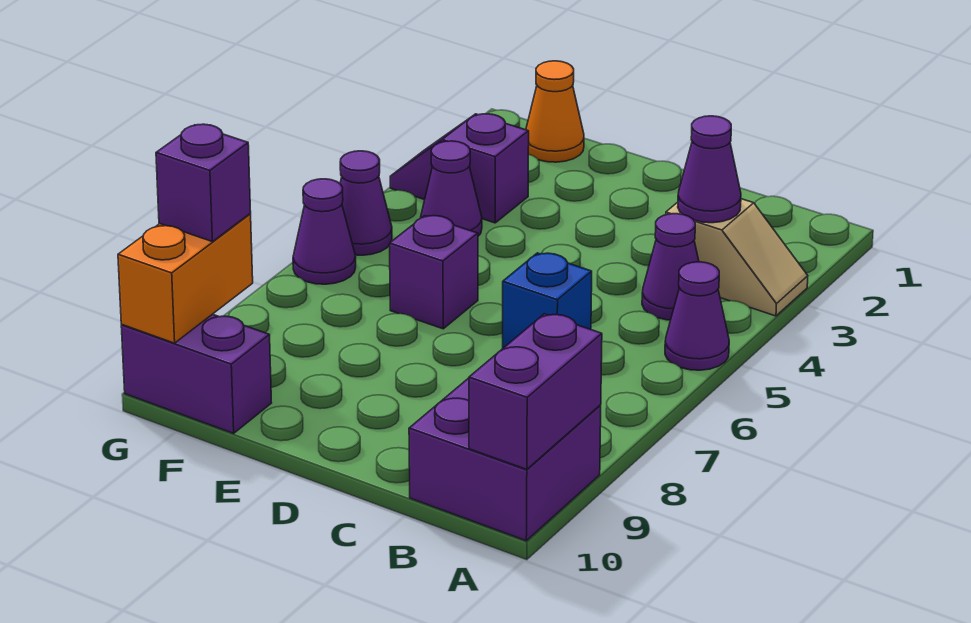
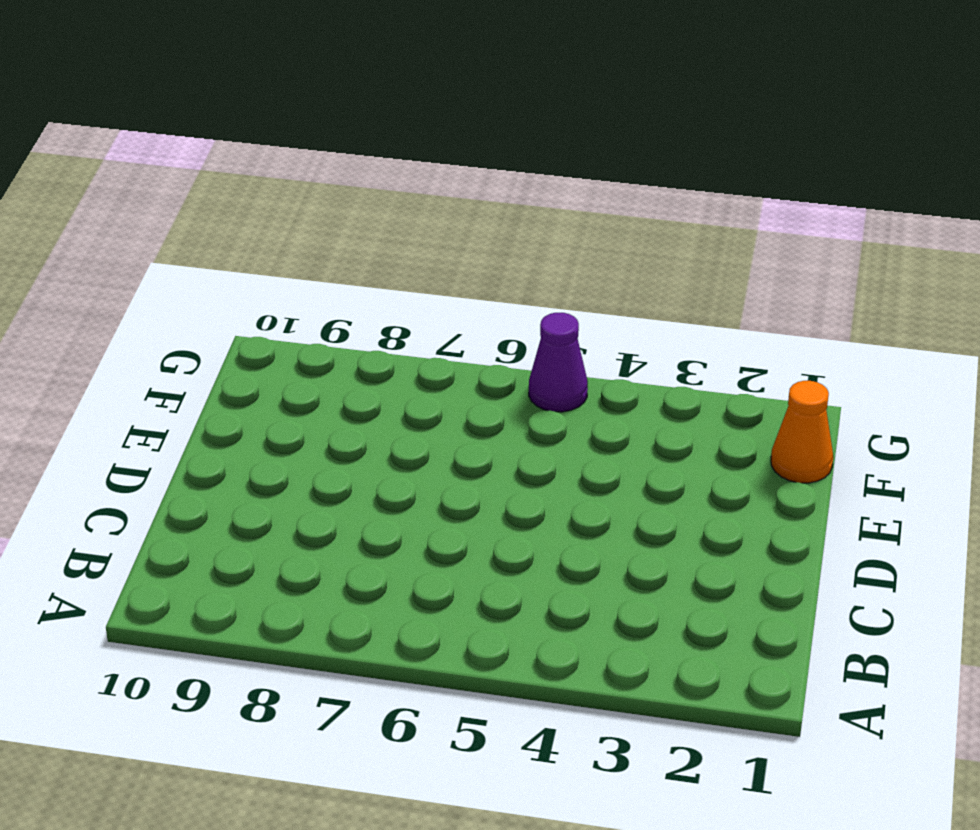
none -> tan 1x2 slope [666,199,808,316]
none -> purple 1x1 cone [665,262,729,370]
none -> purple 2x2 brick [409,378,601,541]

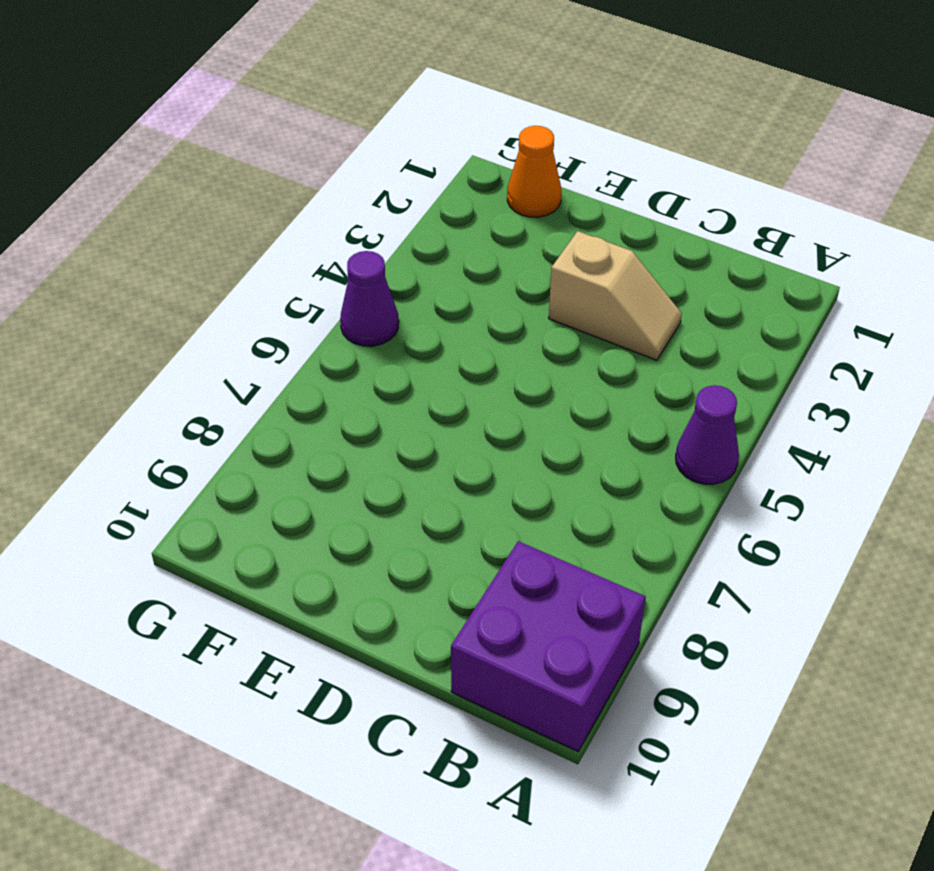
tan 1x2 slope [549,231,682,360] -> tan 1x2 slope moved to [666,199,808,316]
none -> purple 1x1 cone [642,214,699,320]
none -> blue 1x1 brick [503,253,592,348]
none -> purple 1x1 brick [390,216,478,329]

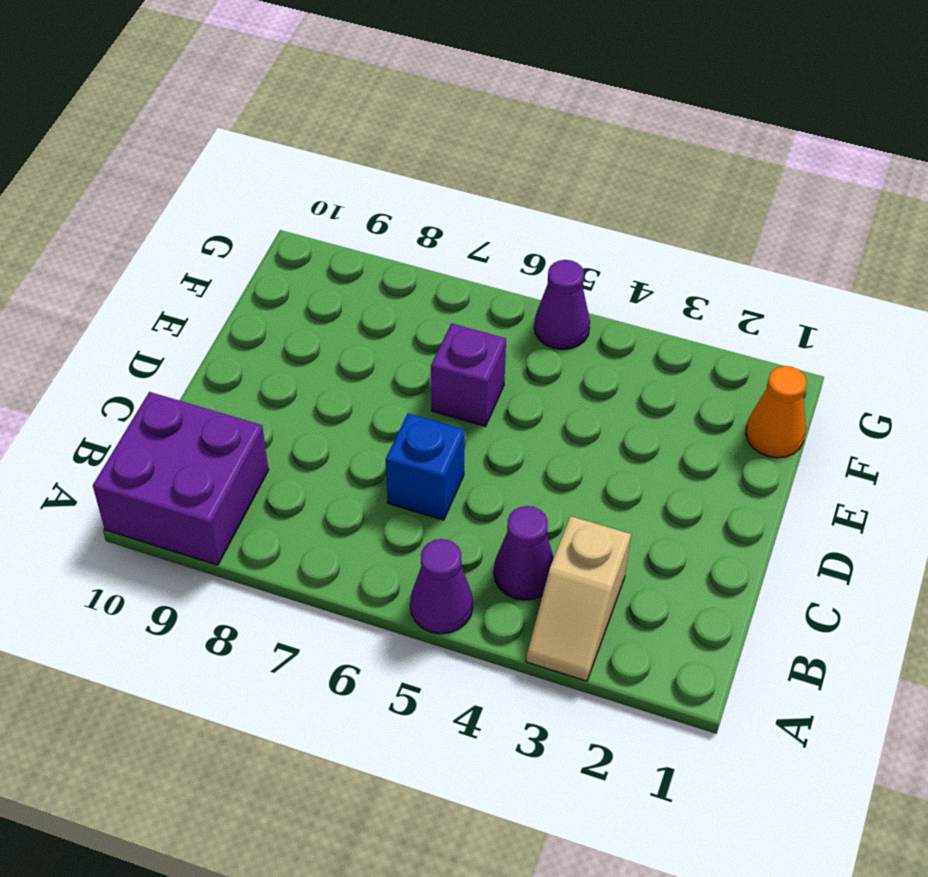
none -> purple 1x2 slope [390,114,529,223]
none -> purple 1x1 cone [421,141,482,236]
none -> purple 1x2 brick [121,314,272,433]

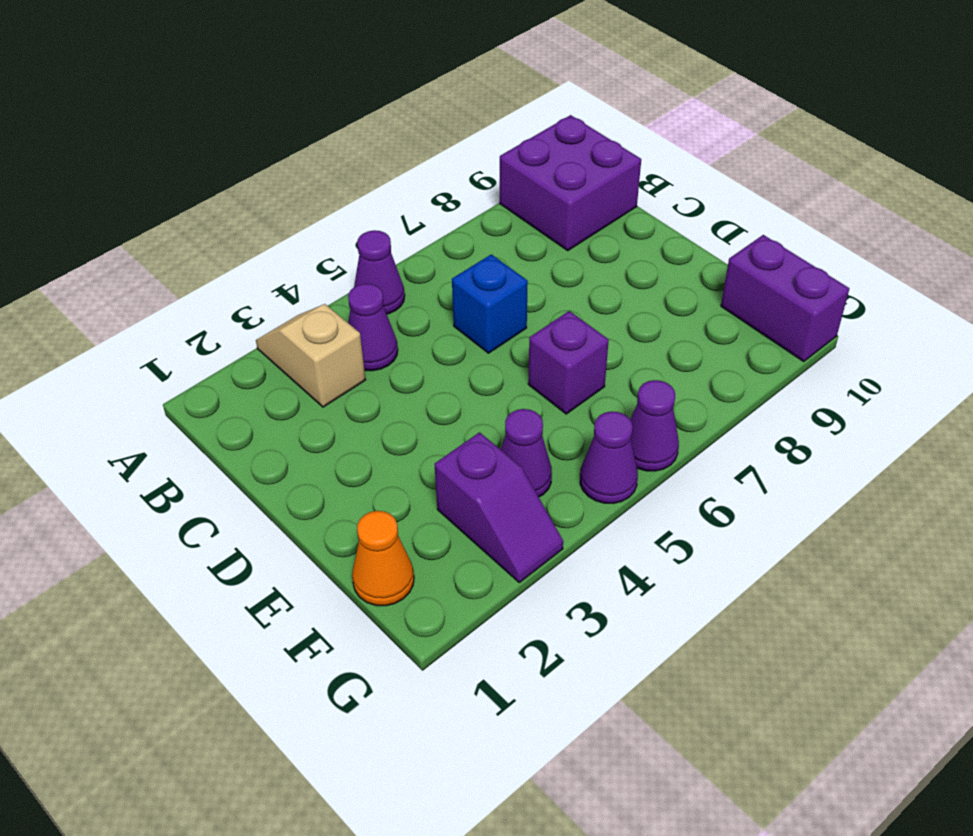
none -> purple 1x2 brick [469,314,602,469]
none -> purple 1x1 cone [678,116,741,223]
none -> orange 1x2 brick [118,214,253,343]

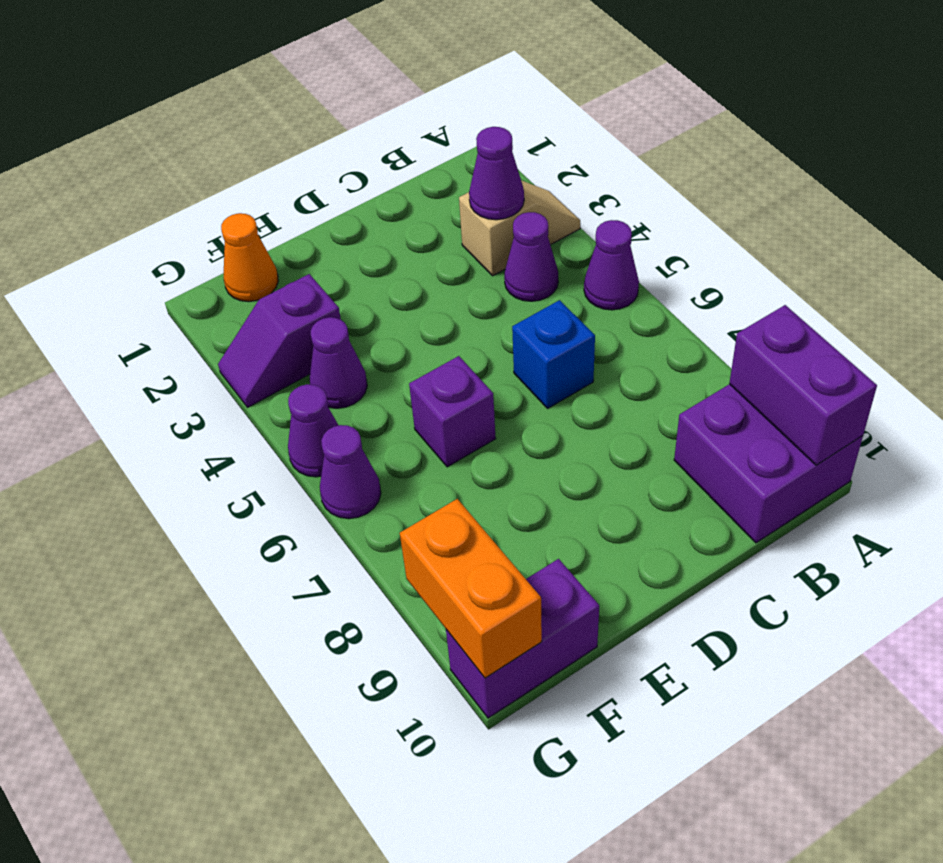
none -> purple 1x1 brick [156,124,251,242]

